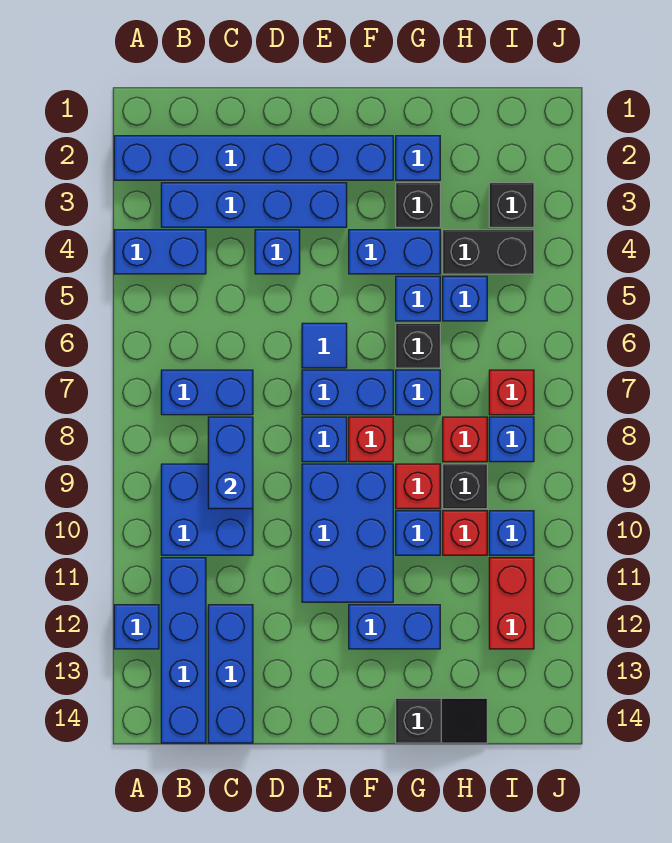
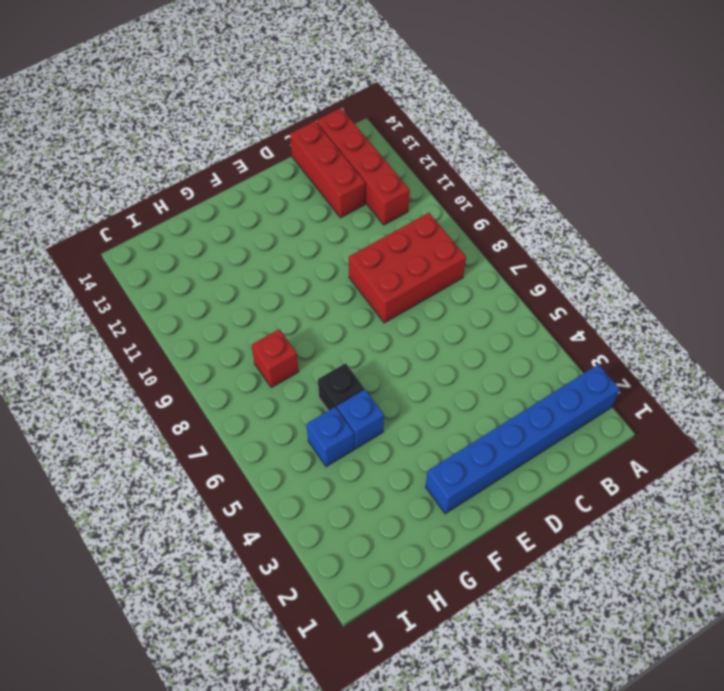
red 2x3 brick [349,213,466,323] -> blue 2x2 brick [161,464,253,555]
red 1x4 brick [316,108,410,225] -> blue 1x4 brick [161,558,206,743]
red 1x3 brick [290,121,365,218] -> blue 1x3 brick [208,605,253,743]
none -> blue 1x2 brick [114,230,206,274]
none -> blue 1x1 brick [114,605,159,649]
none -> blue 1x4 brick [161,183,347,227]
none -> blue 1x2 brick [161,370,253,415]

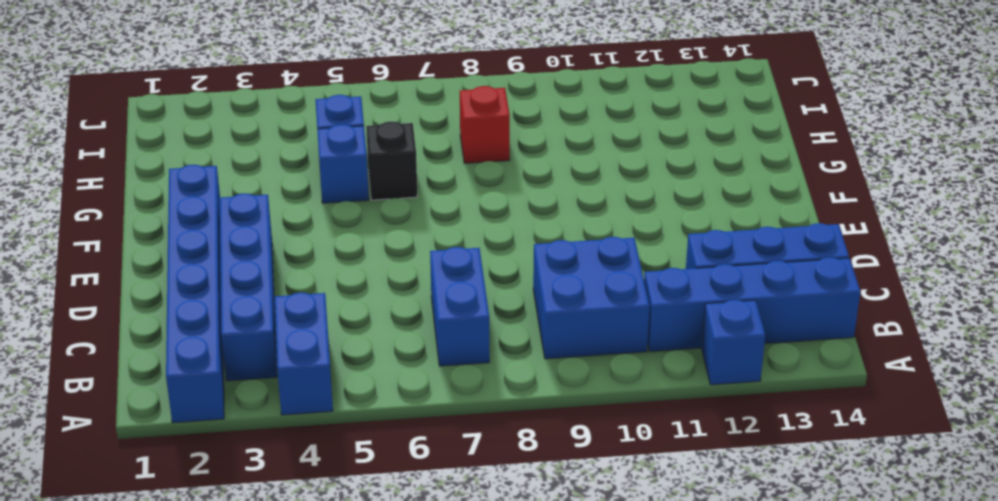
none -> blue 1x1 brick [255,230,300,274]
none -> blue 1x1 tile [302,323,347,368]
none -> blue 1x2 brick [302,370,393,415]
none -> blue 1x1 brick [302,417,347,462]

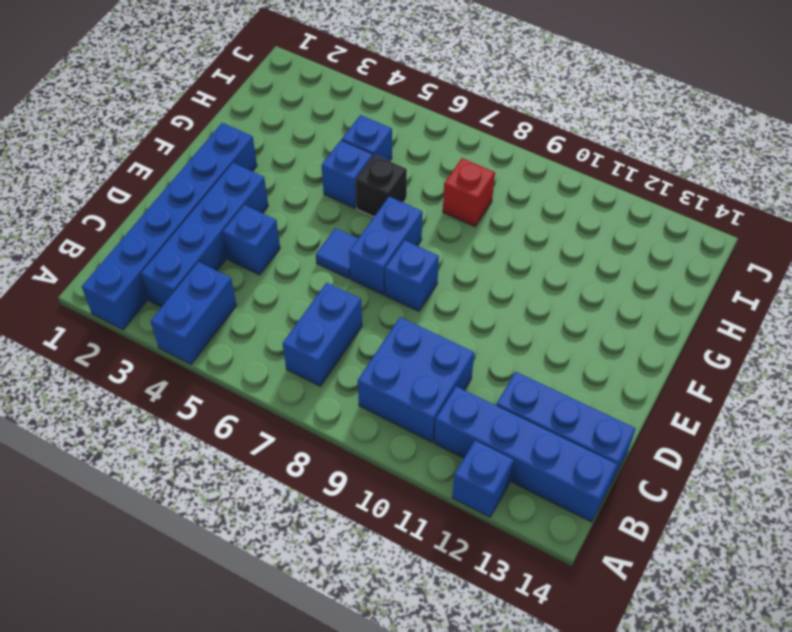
none -> blue 2x3 brick [302,464,393,602]
none -> blue 1x2 brick [349,230,440,274]
none -> red 1x1 brick [349,417,393,462]
none -> blue 1x2 brick [349,605,440,649]

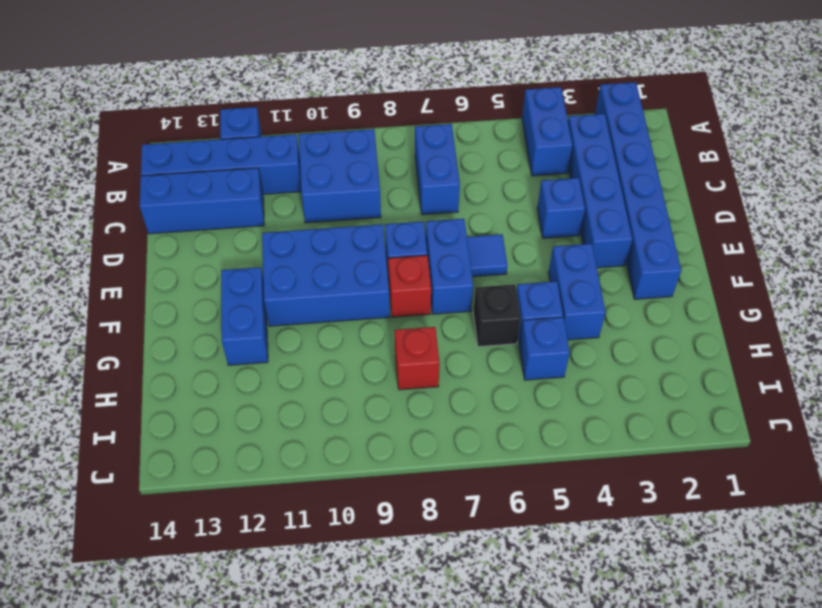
none -> blue 1x1 brick [396,136,440,180]
none -> black 1x1 brick [396,183,440,227]
none -> blue 1x1 brick [396,370,440,415]
none -> red 1x1 brick [396,464,440,509]

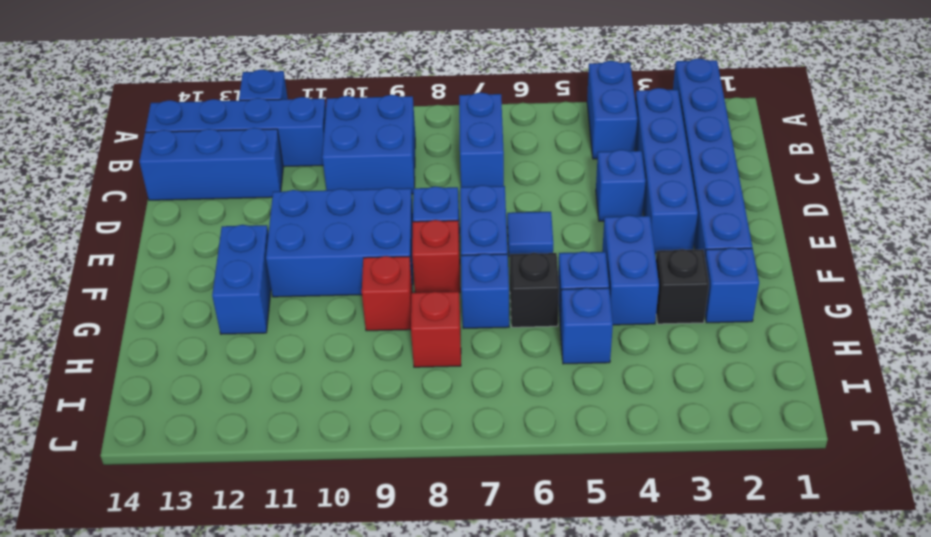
none -> blue 1x1 brick [396,511,440,555]
none -> black 1x2 slope [396,698,487,743]
none -> black 1x2 brick [443,230,534,274]
none -> black 1x1 brick [443,464,487,509]

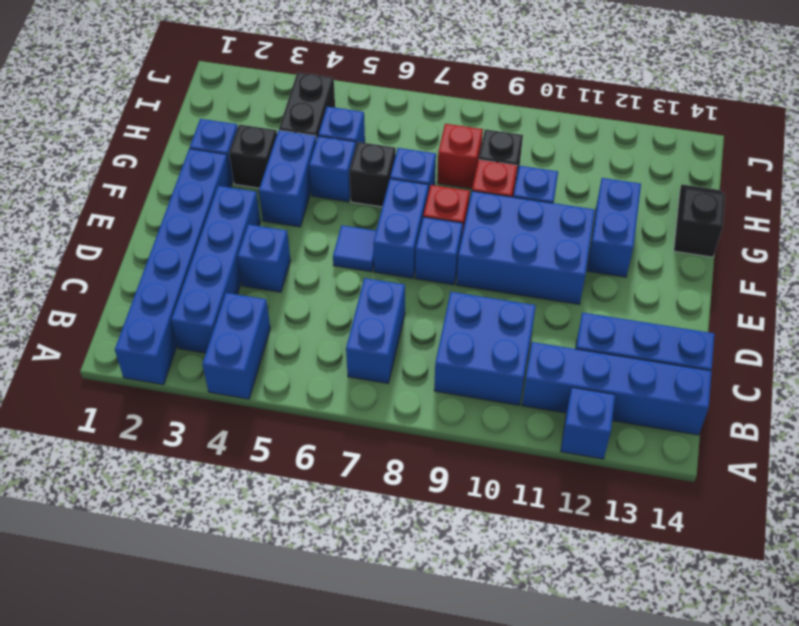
none -> red 1x1 brick [443,511,487,555]
none -> black 1x1 brick [489,183,534,227]
none -> red 1x1 brick [489,370,534,415]
none -> blue 1x1 brick [489,417,534,462]

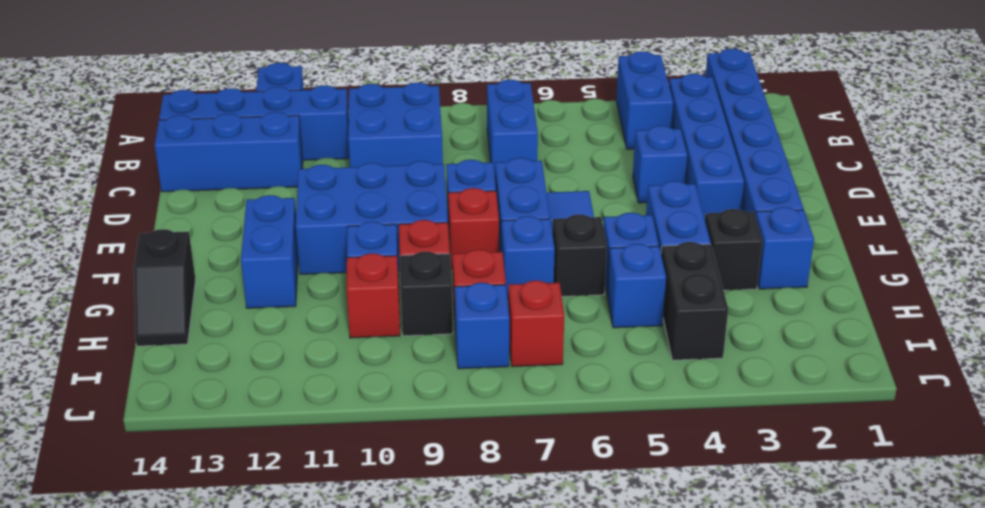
none -> black 1x1 brick [489,183,534,227]
none -> blue 1x1 brick [489,511,534,555]
none -> red 1x2 brick [489,558,534,649]
none -> blue 1x2 brick [208,417,253,509]

